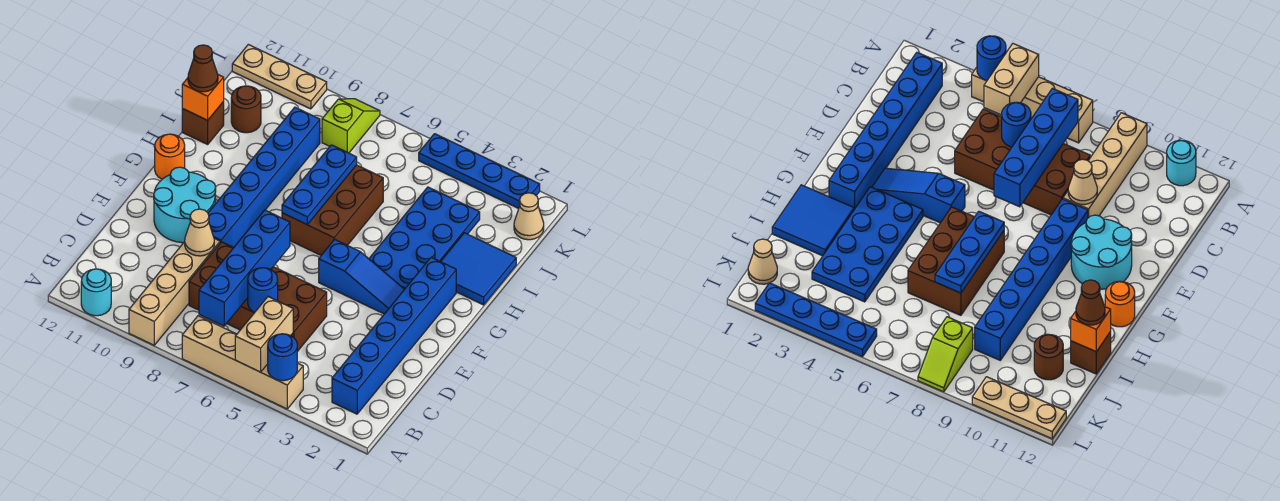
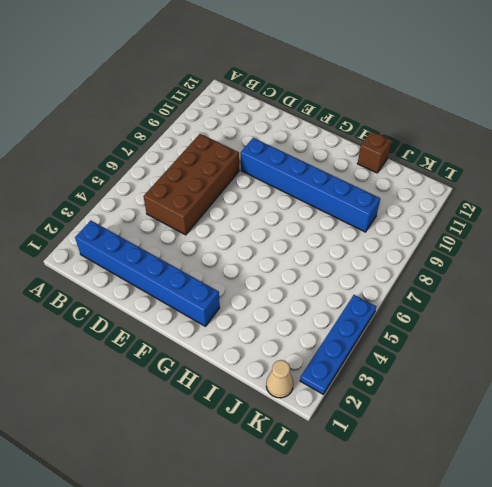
none -> tan 1x4 brick [182,316,303,409]
none -> tan 1x4 brick [129,238,220,345]
none -> cyan 1x1 round brick [81,269,111,316]

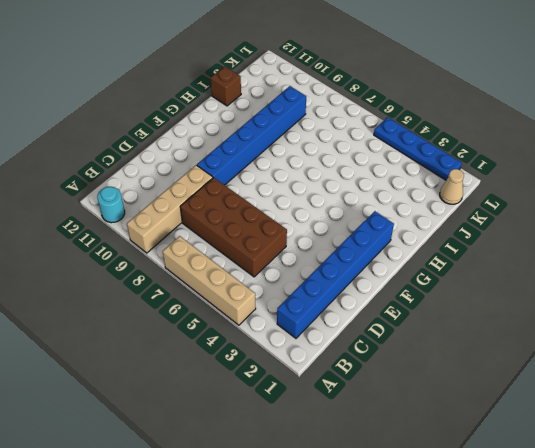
none -> cyan 2x2 round brick [154,167,216,243]
none -> blue 1x3 slope [319,239,404,314]
none -> blue 2x4 plate [369,187,480,289]

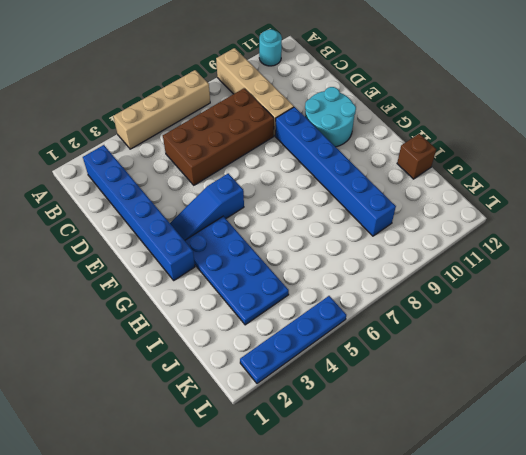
none -> brown 2x3 brick [282,165,383,255]
none -> orange 1x1 round brick [155,134,185,179]
none -> blue 2x2 tile [441,233,516,305]

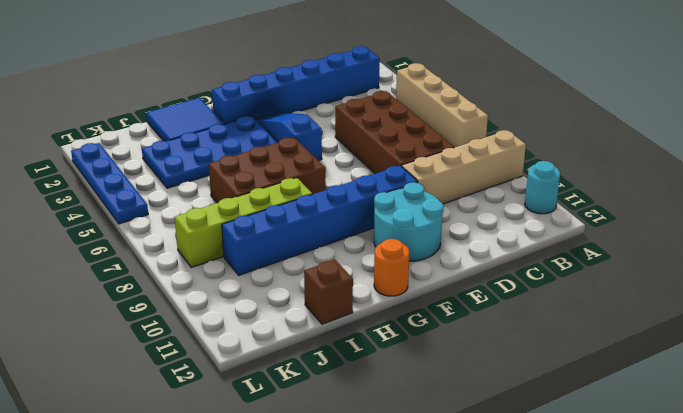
lime 1x4 brick [175,178,312,267] -> lime 1x2 slope [322,99,380,153]
none -> brown 1x1 round brick [231,86,261,133]
none -> tan 1x1 cone [514,193,544,240]
none -> tan 1x3 plate [232,45,327,109]

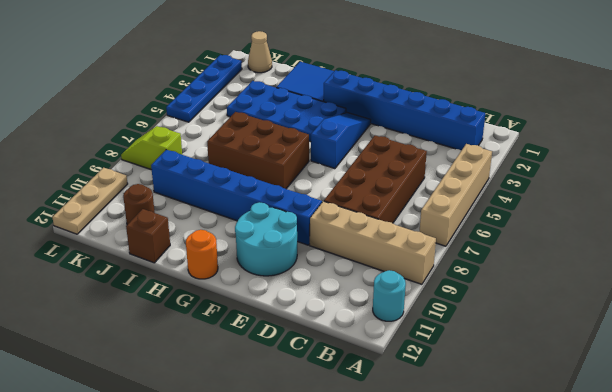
none -> blue 1x1 round brick [268,334,297,381]
none -> tan 1x2 brick [235,297,293,372]
none -> blue 1x4 brick [199,210,290,326]

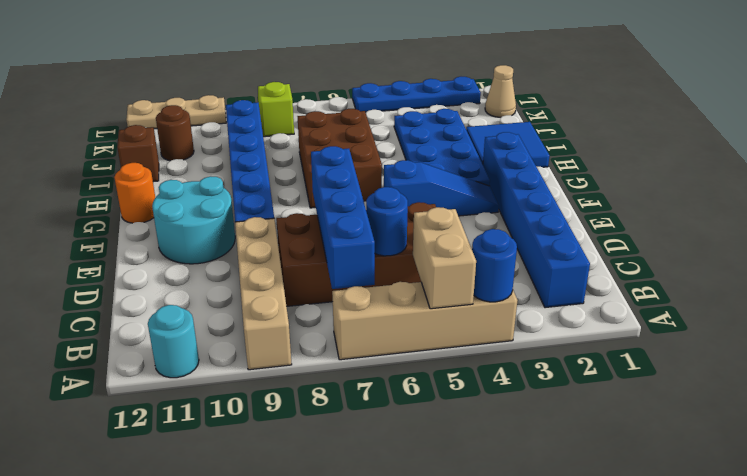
none -> tan 1x1 cone [185,209,214,256]
none -> blue 1x3 plate [282,145,357,224]
none -> orange 1x1 brick [182,75,224,120]

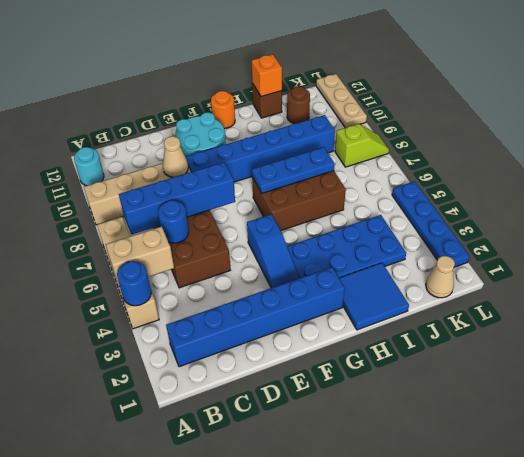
none -> brown 1x1 cone [188,45,218,92]

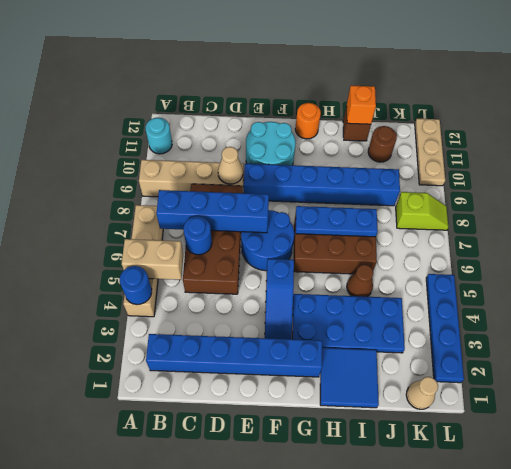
blue 2x2 round brick [241,210,294,271] -> none
brown 1x1 cone [347,265,373,297] -> brown 1x1 cone moved to [188,45,218,92]

